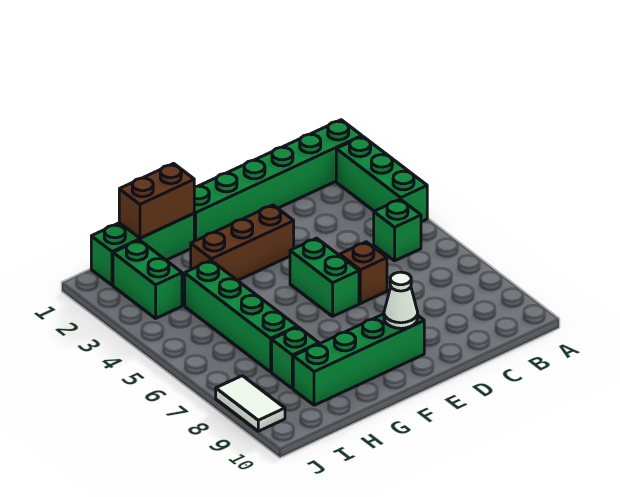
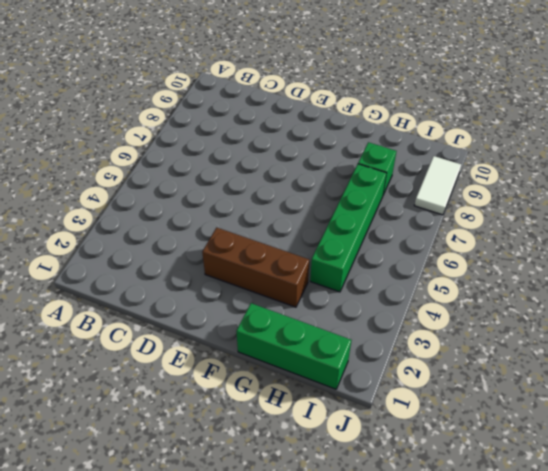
none -> green 1x6 brick [194,120,362,241]
none -> green 1x3 brick [336,136,427,222]
none -> green 1x1 brick [374,199,421,261]

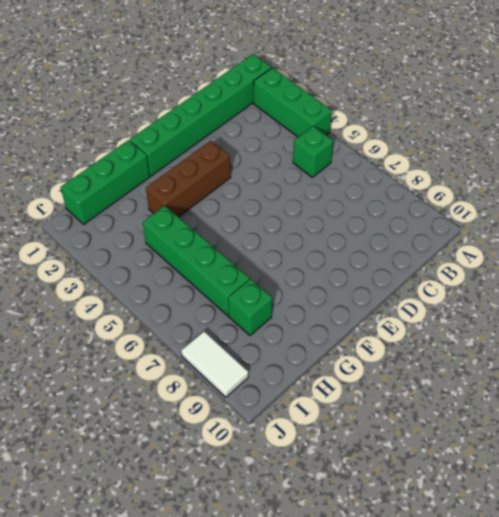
none -> brown 1x1 brick [340,242,387,304]
none -> green 1x2 brick [290,238,359,316]
none -> green 1x4 brick [293,314,424,405]

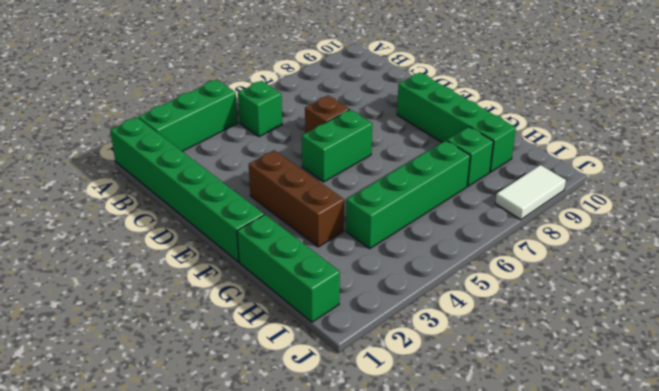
none -> green 1x2 brick [113,240,182,318]
none -> white 1x1 cone [384,272,418,328]
none -> brown 1x2 brick [119,164,194,238]

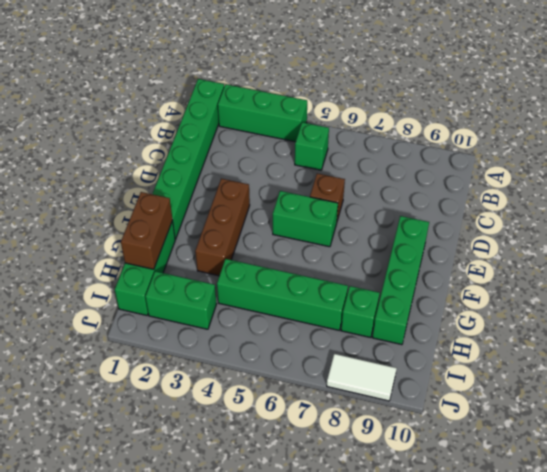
none -> white 1x1 cone [384,272,418,328]

